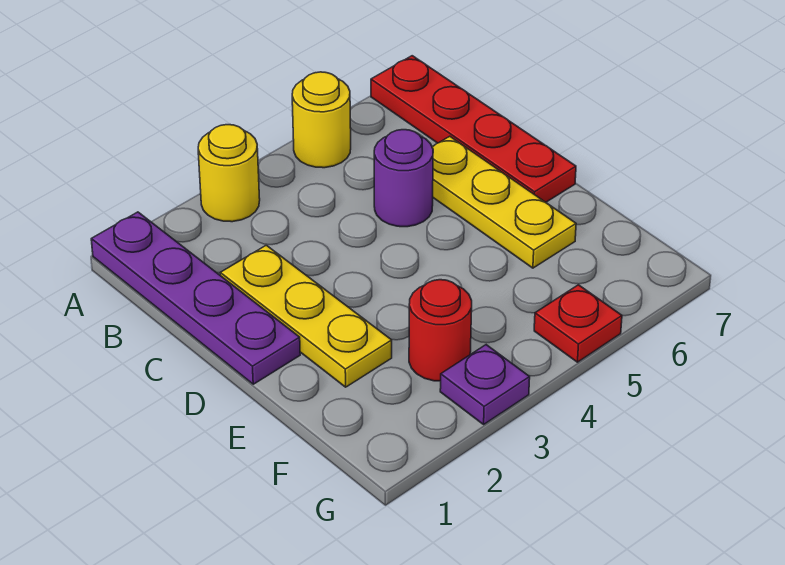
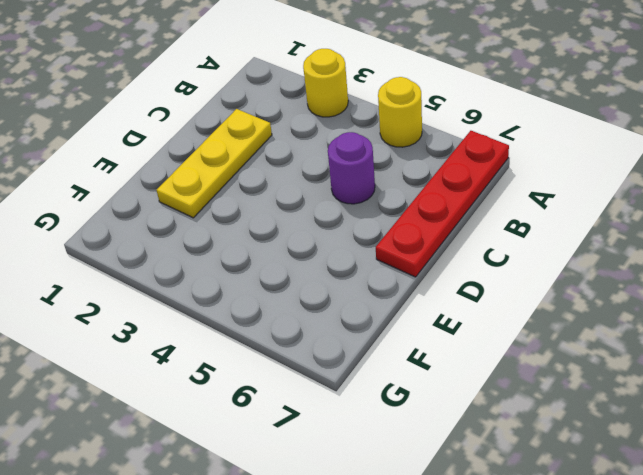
none -> purple 1x4 plate [91,212,300,384]
none -> yellow 1x3 plate [432,136,576,268]

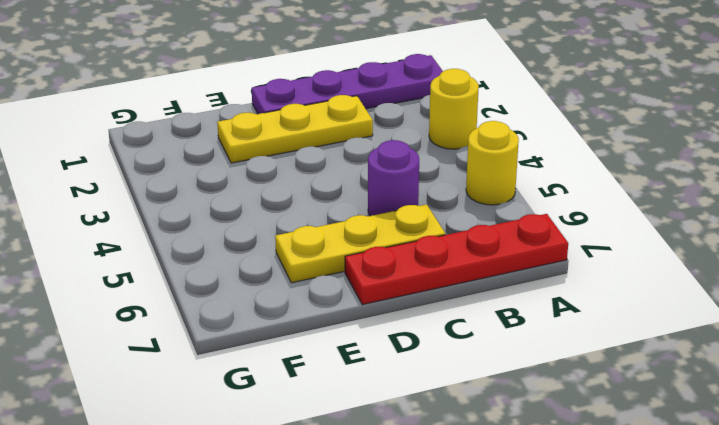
none -> red 1x1 round brick [409,280,472,381]
none -> purple 1x1 plate [440,345,530,424]

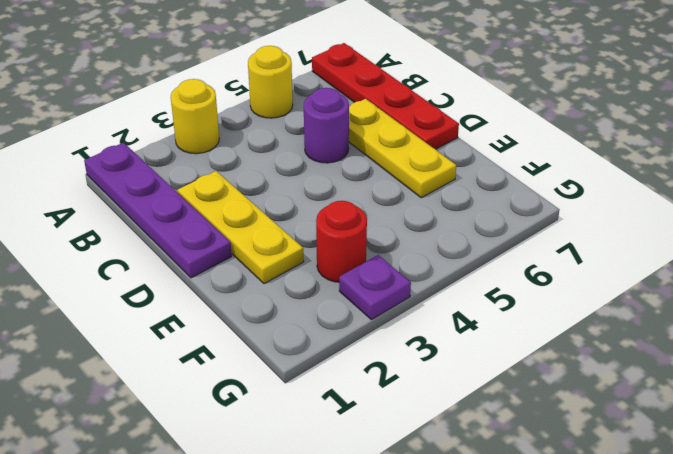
none -> red 1x1 plate [534,285,622,362]

